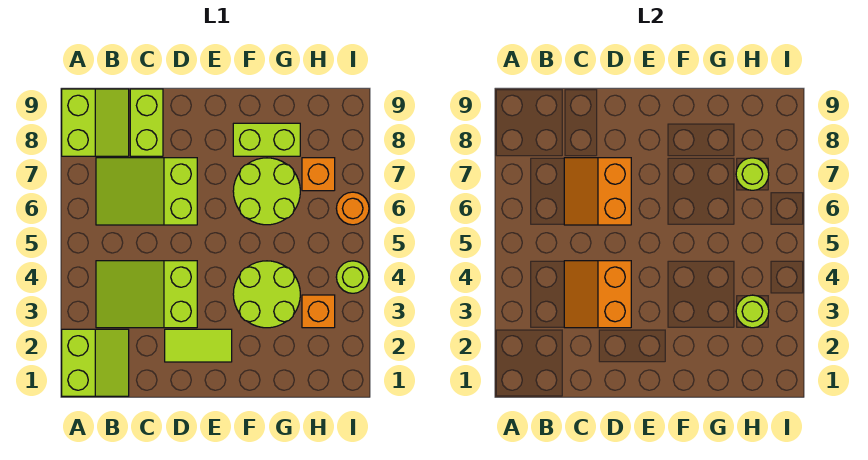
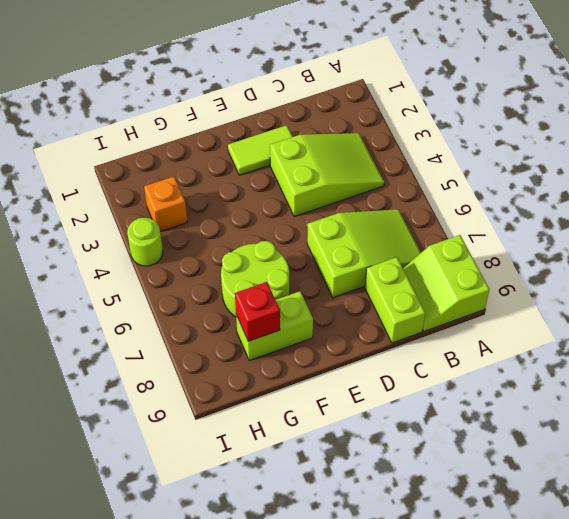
red 1x1 brick [235,282,280,341] -> none
none -> lime 2x2 slope [62,329,129,396]
none -> lime 2x2 round brick [233,261,300,328]
none -> orange 1x1 brick [302,158,335,191]

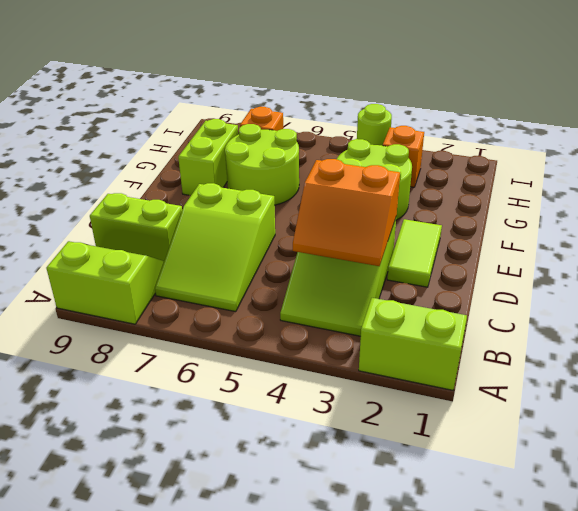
none -> orange 1x1 round brick [336,192,369,225]
none -> orange 2x2 slope [564,158,631,225]
none -> lime 1x1 round brick [736,295,769,328]

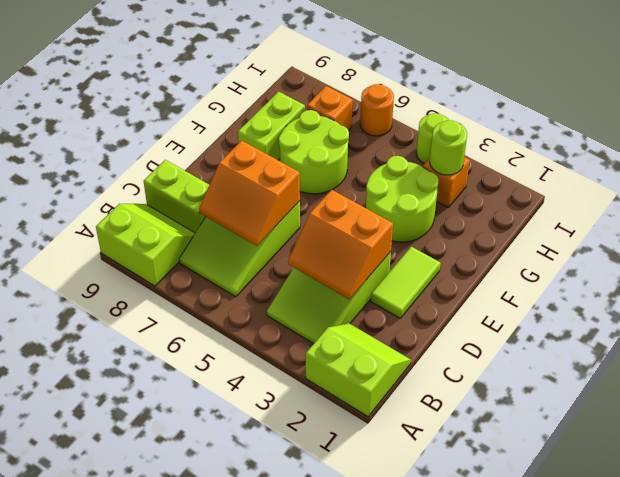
none -> lime 1x1 round brick [736,158,769,190]

